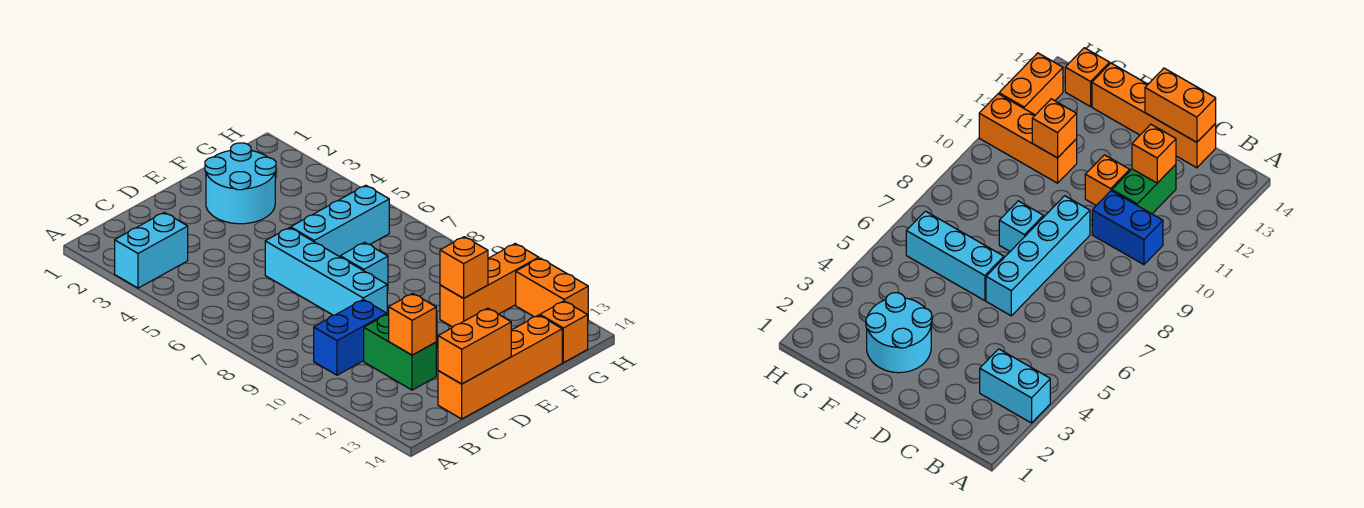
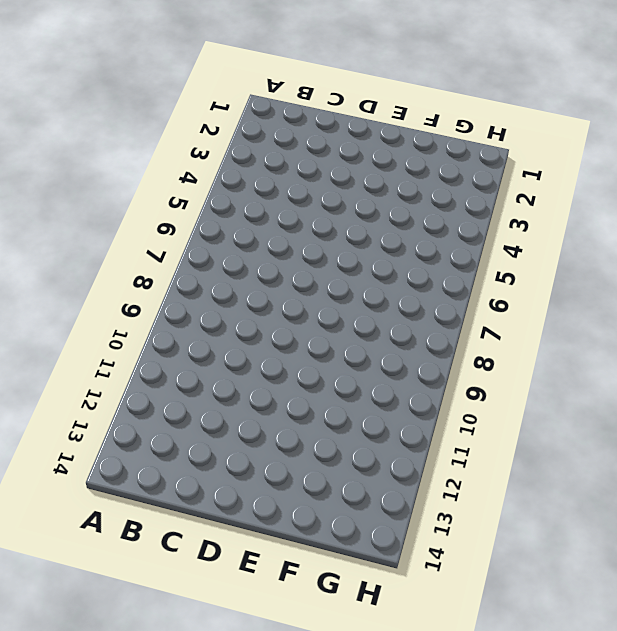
none -> cyan 1x2 brick [115,212,188,288]
none -> blue 1x2 brick [314,300,387,375]
none -> green 1x2 brick [364,314,436,390]

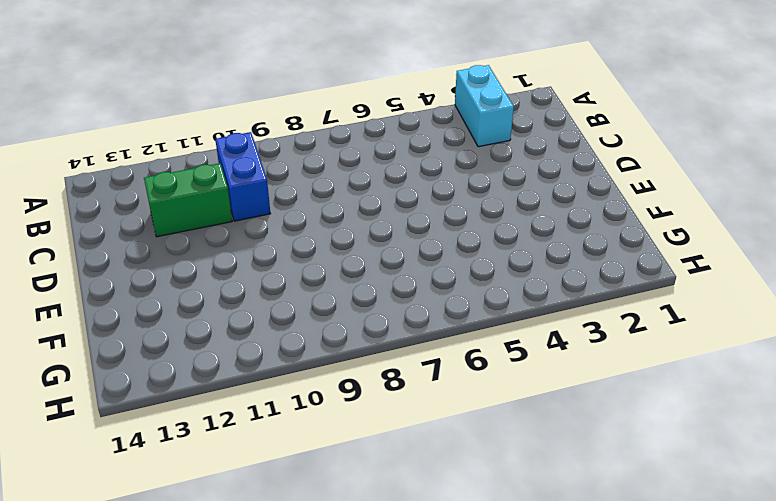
none -> orange 1x4 brick [438,315,562,419]
none -> cyan 1x4 brick [265,228,387,315]
none -> orange 1x1 brick [1085,155,1130,205]

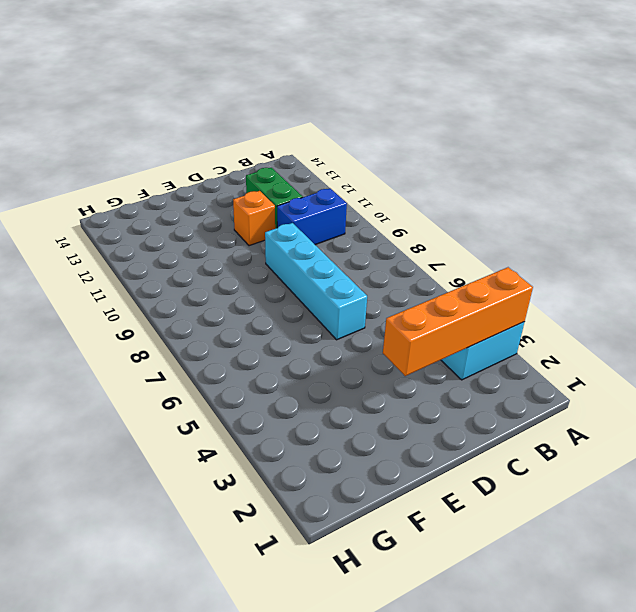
orange 1x4 brick [383,267,533,376] -> orange 1x4 brick moved to [438,315,562,419]
none -> cyan 2x2 round brick [205,143,276,224]
none -> cyan 1x3 brick [291,185,389,257]
none -> cyan 1x1 brick [340,242,388,291]

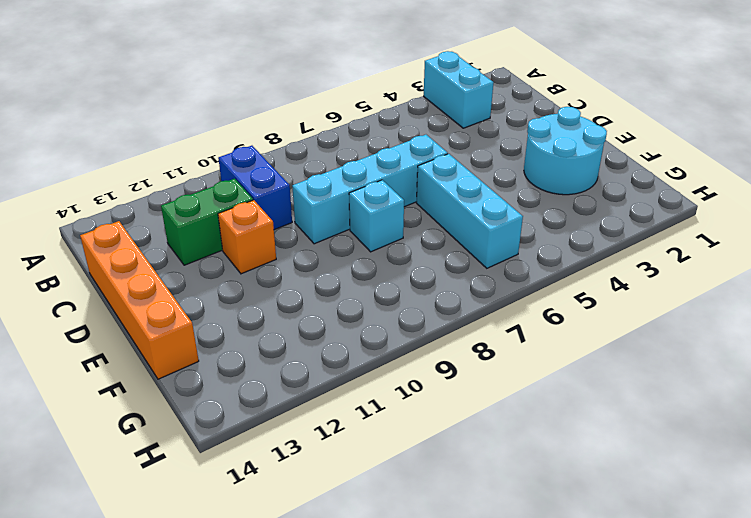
none -> orange 1x3 brick [440,244,539,327]
none -> orange 1x1 brick [540,301,588,363]
none -> orange 1x2 brick [516,258,588,317]

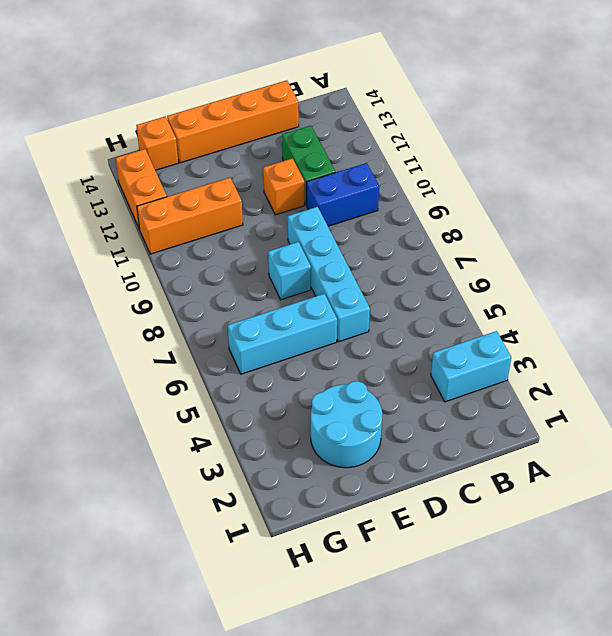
none -> orange 1x1 brick [389,293,436,355]
none -> orange 1x2 brick [438,308,511,384]
none -> orange 1x1 brick [440,237,488,298]

